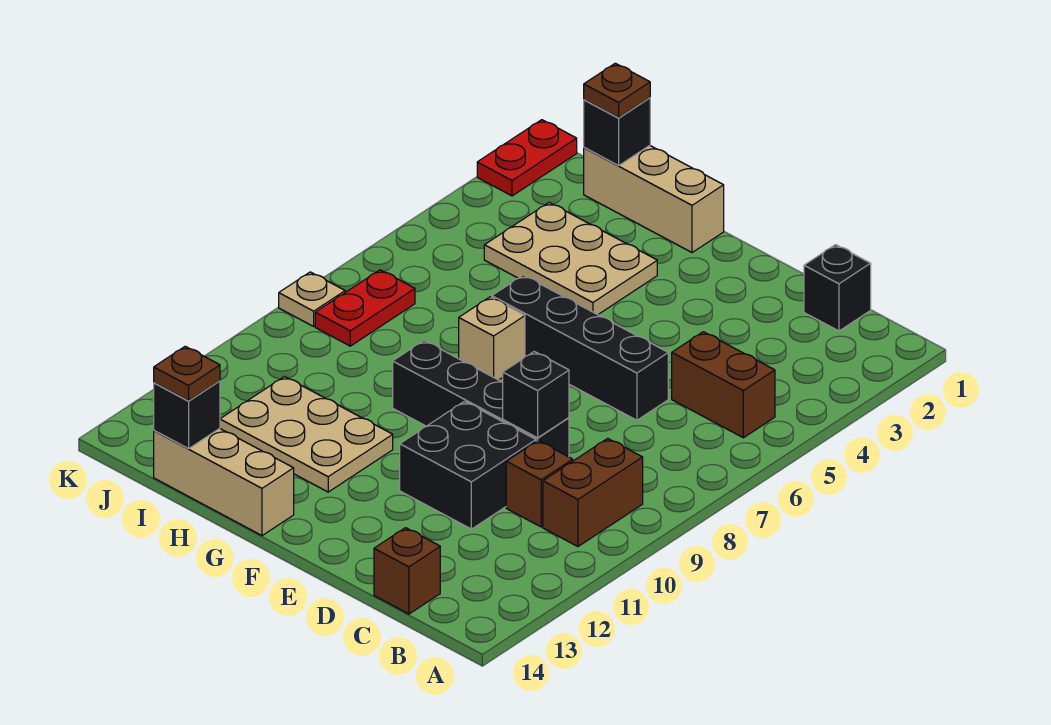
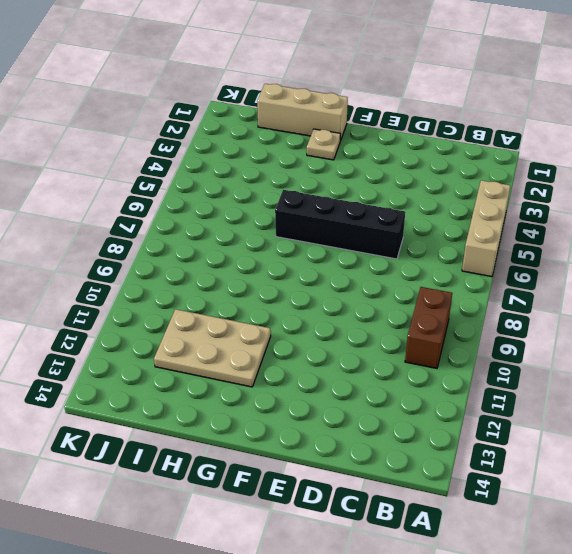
tan 1x3 brick [462,180,510,277] -> tan 1x3 brick turned to [154,429,294,536]
tan 1x1 plate [307,129,341,160] -> tan 1x1 plate moved to [279,272,345,326]
none -> brown 1x2 brick [672,332,775,438]
none -> black 1x1 brick [804,245,871,331]
none -> brown 1x1 brick [506,441,573,527]

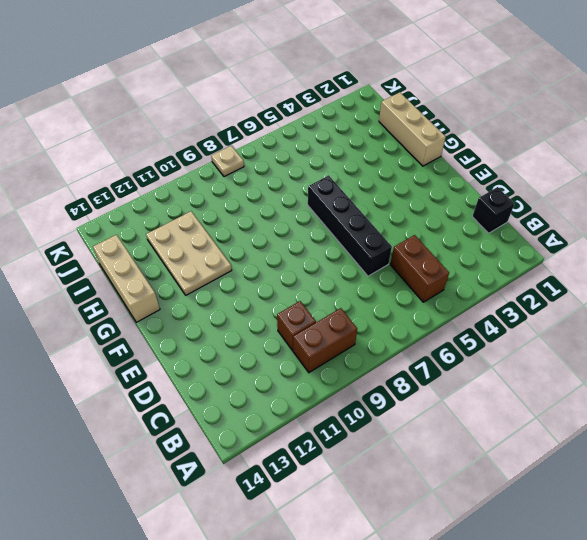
none -> brown 1x1 brick [374,528,440,614]
none -> black 1x4 brick [393,341,569,457]
none -> black 2x2 brick [400,401,536,529]

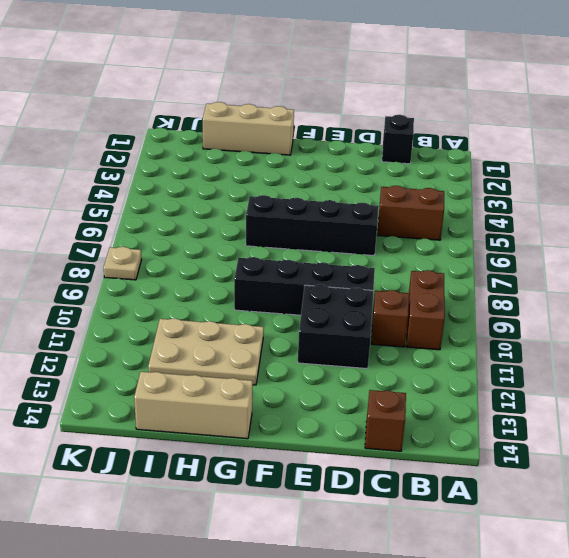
none -> tan 2x3 plate [484,202,657,315]
none -> tan 1x1 brick [459,297,525,380]
none -> red 1x2 plate [315,270,415,346]

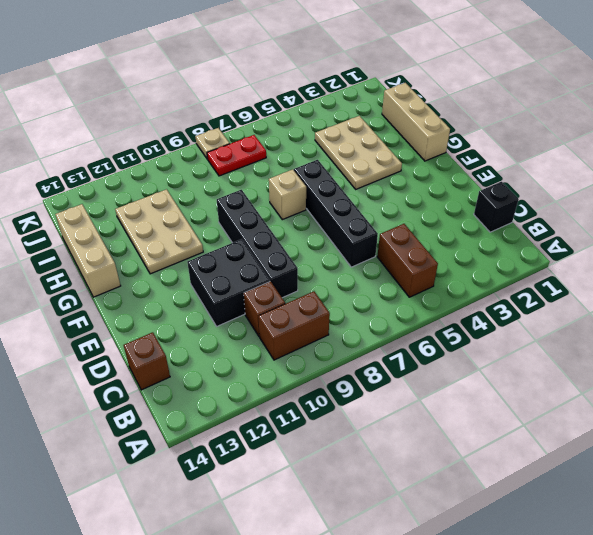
none -> red 1x2 plate [477,120,577,196]
none -> black 1x1 brick [503,352,569,438]
none -> black 1x1 brick [584,98,650,166]

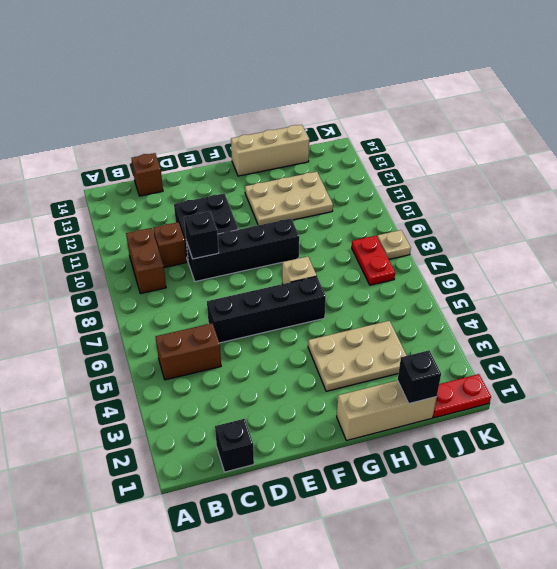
red 1x2 plate [433,374,491,418] -> red 1x2 plate turned to [477,120,577,196]
none -> black 1x1 brick [154,381,220,449]
none -> brown 1x1 plate [584,63,650,118]
none -> brown 1x1 plate [154,346,220,401]

